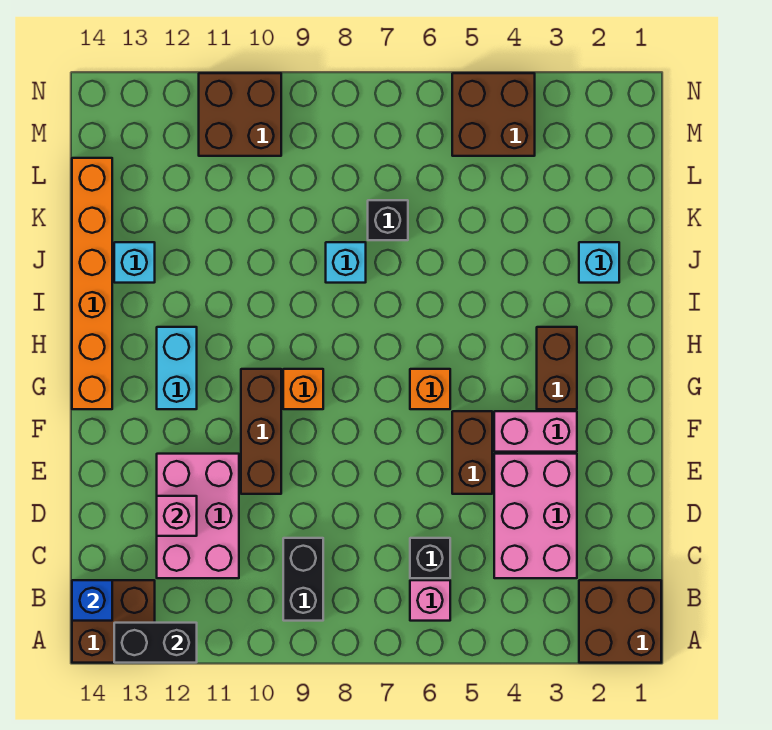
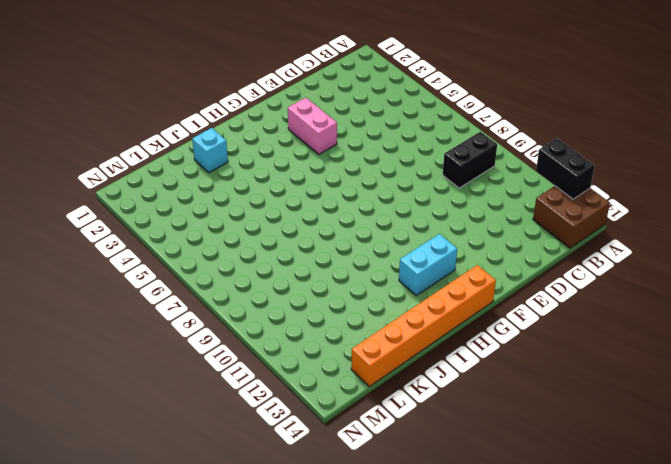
none -> brown 2x2 brick [579,580,661,663]
none -> pink 1x1 brick [410,580,450,621]
none -> pink 2x3 brick [494,454,577,578]

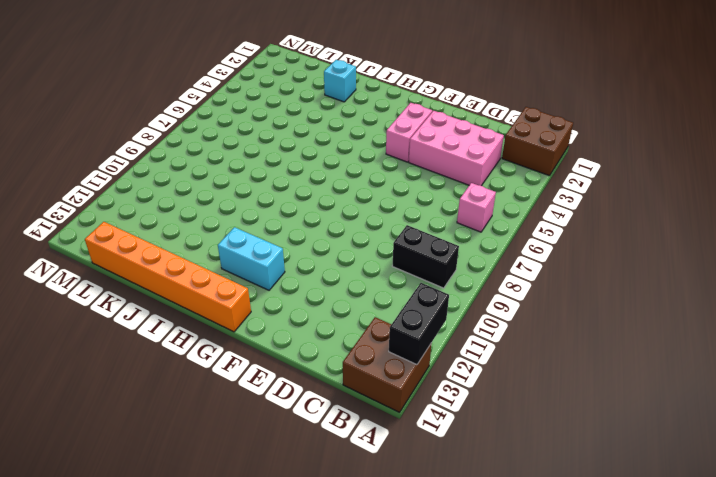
none -> black 1x1 brick [410,538,450,578]
none -> pink 2x3 brick [157,454,239,578]
none -> brown 1x2 brick [452,411,492,494]

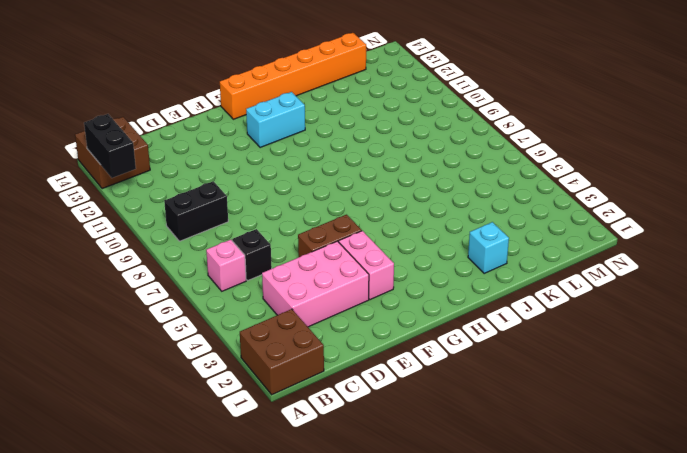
none -> pink 2x3 brick [157,454,239,578]
none -> brown 1x3 brick [241,369,281,494]
none -> brown 1x2 brick [537,327,577,409]

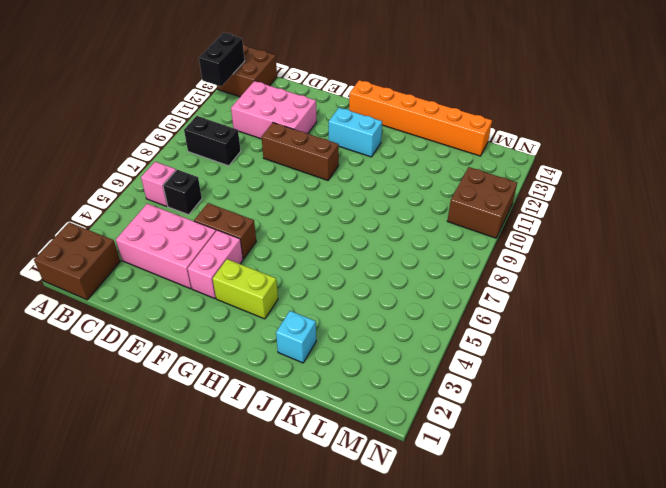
lime 1x2 brick [213,259,278,319] -> brown 1x2 brick [537,327,577,409]
none -> orange 1x1 brick [410,369,450,409]
none -> orange 1x1 brick [283,369,323,409]
none -> cyan 1x1 brick [326,242,366,283]

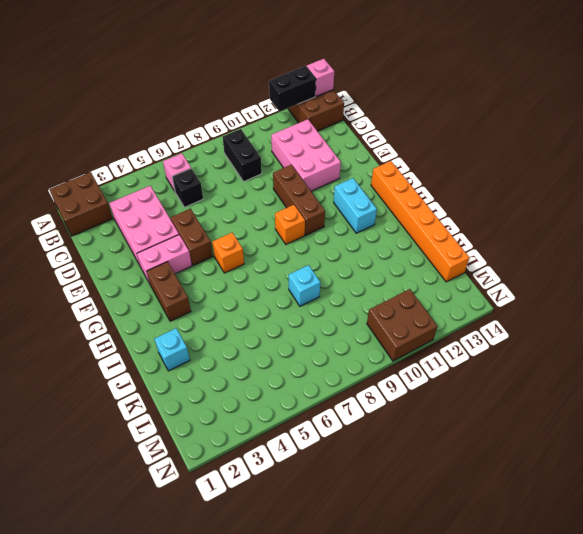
pink 1x1 brick [307,59,334,96] -> pink 1x1 brick moved to [157,496,197,536]
none -> cyan 1x1 brick [114,242,155,283]
none -> black 1x1 brick [368,200,408,240]
none -> brown 2x2 brick [452,73,535,156]

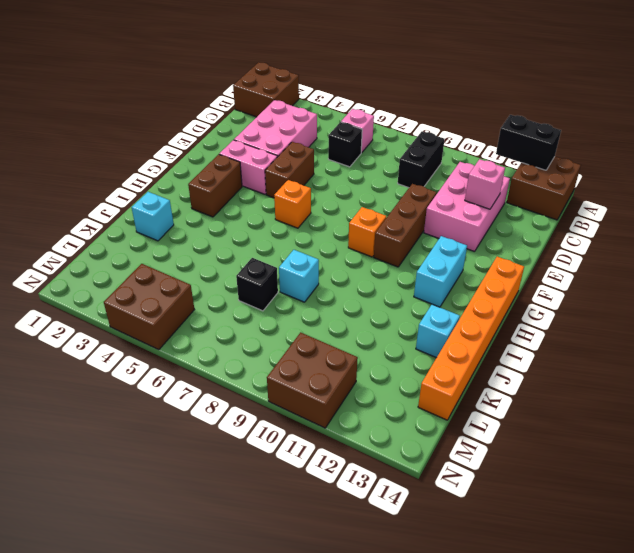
none -> blue 1x1 brick [72,580,112,621]

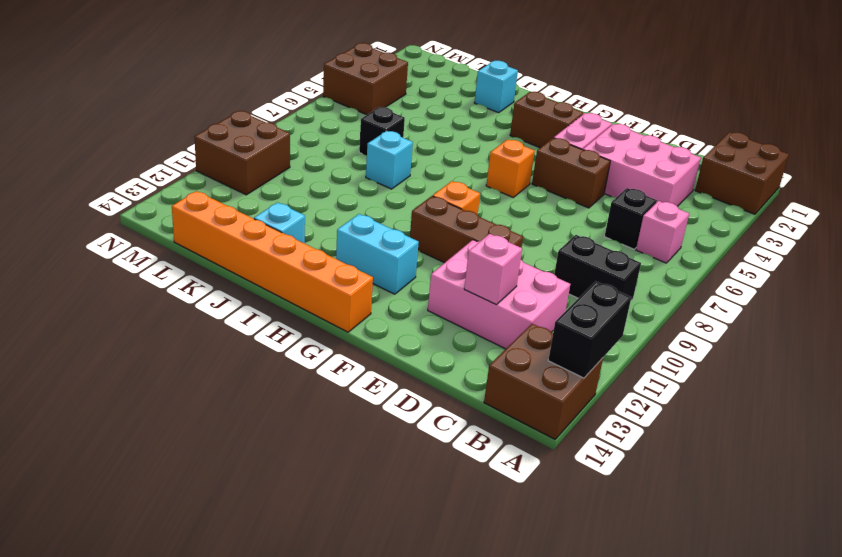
none -> blue 1x1 brick [72,580,112,621]

